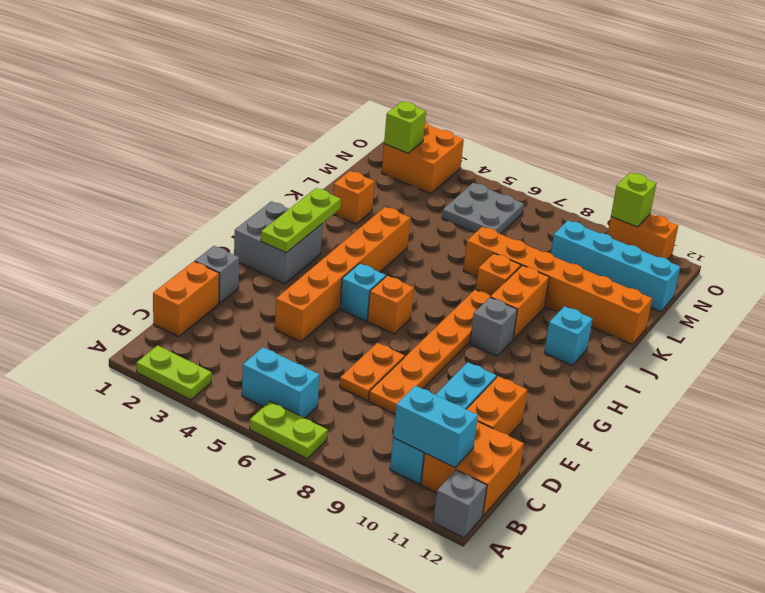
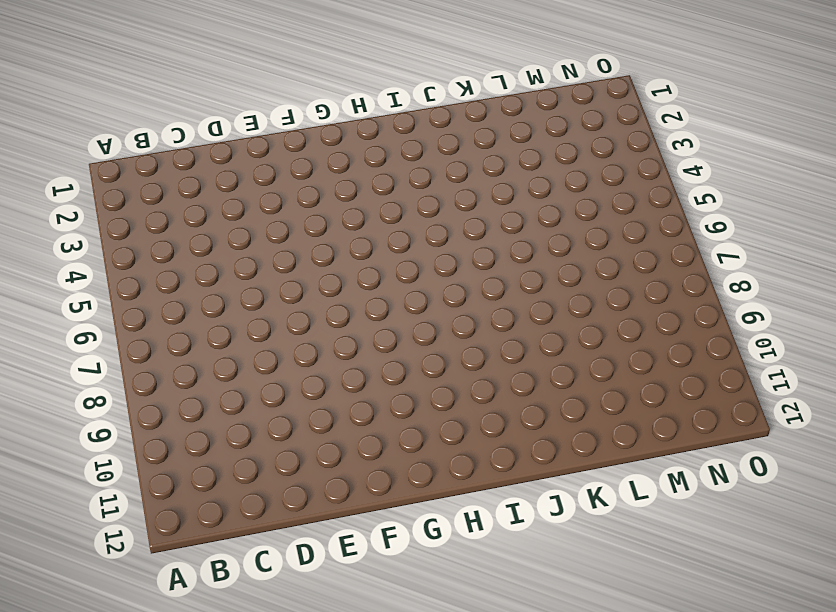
none -> lime 1x2 plate [137,345,212,400]
none -> lime 1x2 plate [250,401,328,458]
none -> grey 1x1 brick [433,470,487,538]

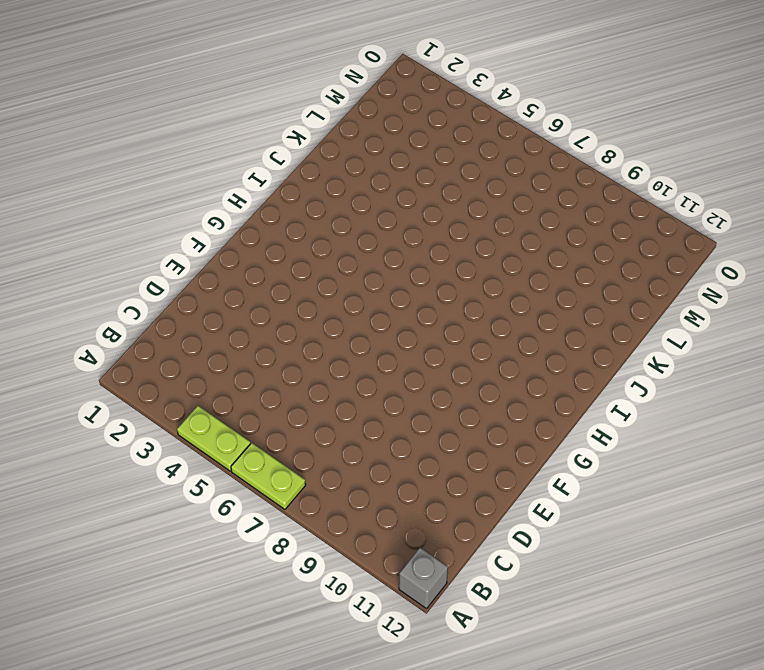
lime 1x2 plate [177,406,251,471] -> lime 1x2 plate moved to [137,345,212,400]
none -> cyan 1x2 brick [242,347,320,418]
none -> cyan 1x4 brick [390,362,496,484]
none -> orange 2x2 brick [421,421,524,516]

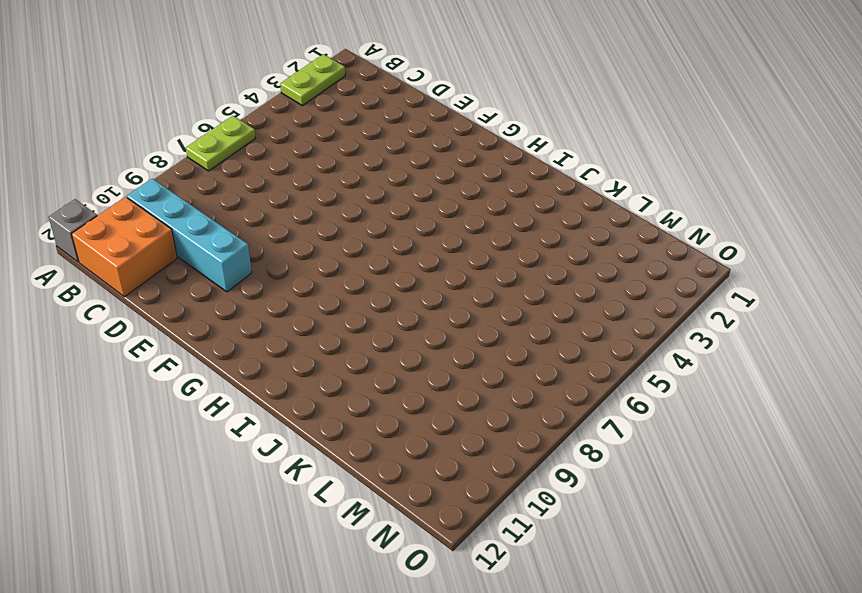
none -> cyan 1x2 brick [242,347,320,418]
none -> orange 1x2 brick [153,261,219,336]
none -> orange 1x2 plate [340,343,405,400]

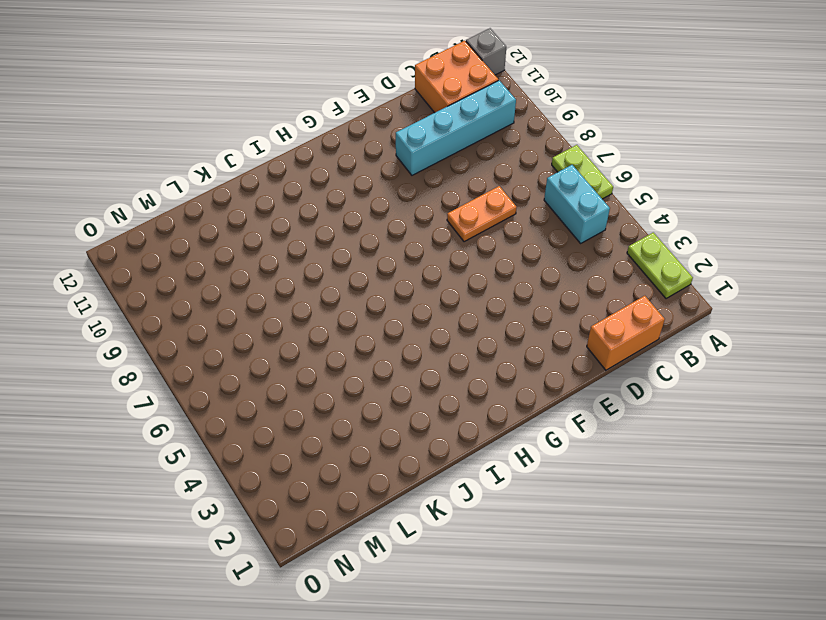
none -> orange 1x6 plate [369,289,490,414]
none -> orange 1x2 brick [467,376,527,435]
none -> grey 1x1 brick [195,246,239,303]

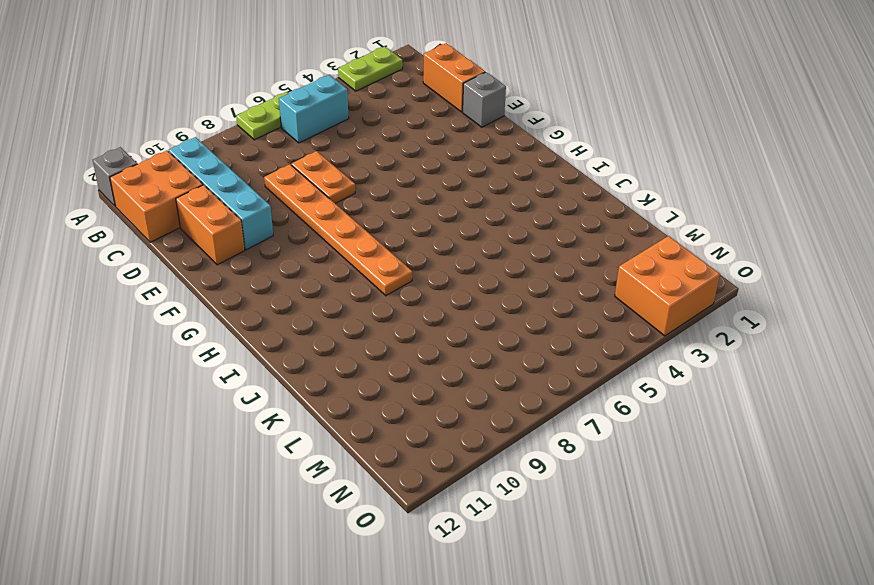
none -> orange 1x6 brick [275,207,410,342]
none -> grey 2x2 brick [234,201,322,284]
none -> cyan 1x1 brick [340,263,386,321]

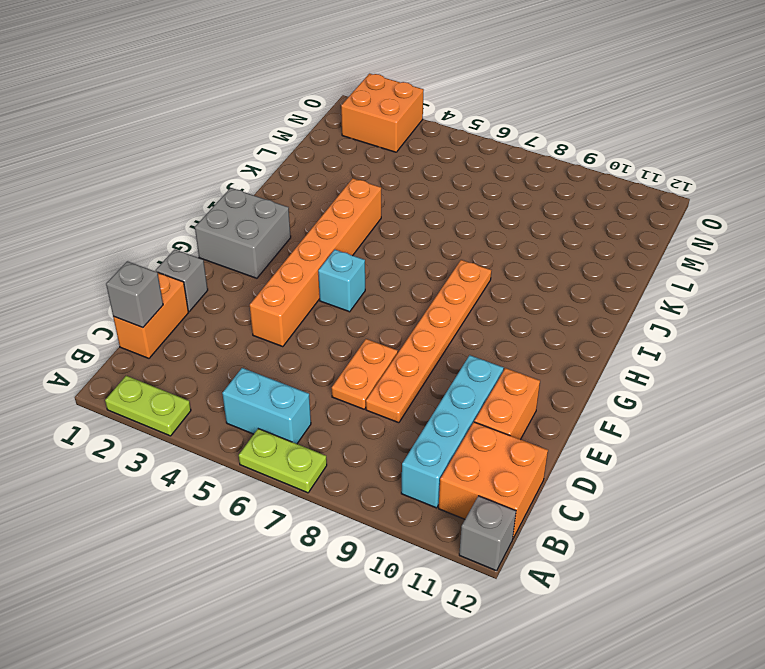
grey 1x1 brick [106,261,163,328] -> grey 1x1 brick moved to [470,297,517,356]
none -> orange 1x1 brick [368,276,414,334]
none -> orange 1x2 brick [490,265,549,339]
none -> cyan 1x1 brick [544,306,593,365]

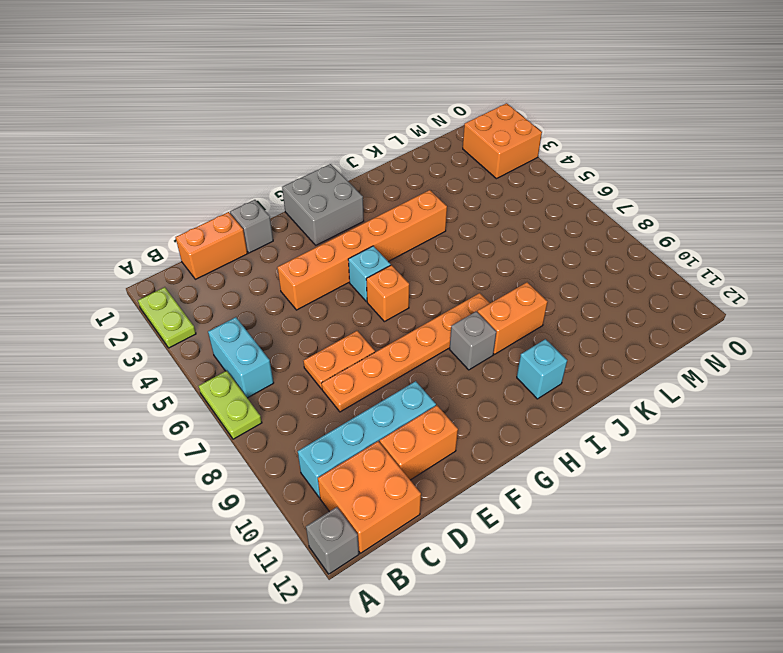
none -> orange 1x1 brick [476,253,521,296]
none -> orange 1x1 brick [333,171,375,224]
none -> orange 1x6 brick [463,227,652,344]

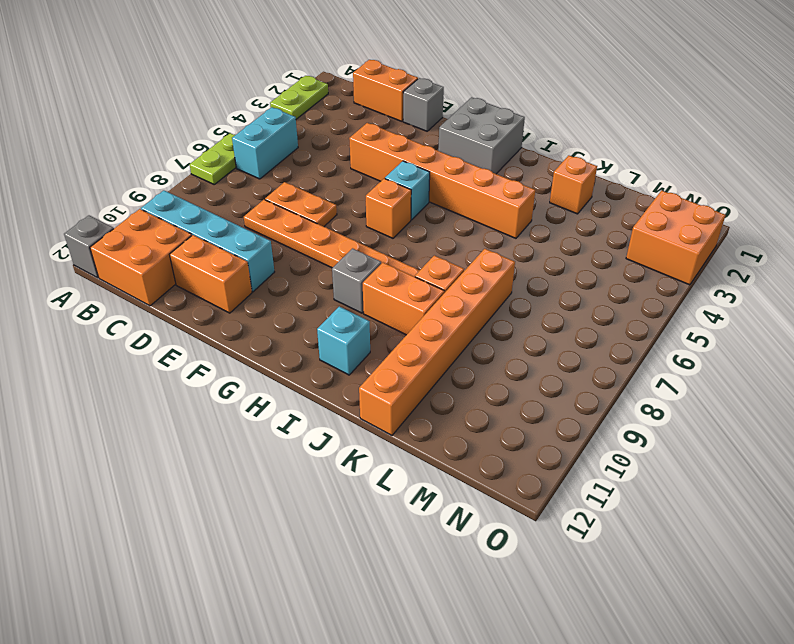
none -> grey 2x2 plate [442,183,524,234]
none -> cyan 1x4 brick [551,221,680,312]
none -> orange 1x2 brick [608,214,678,259]

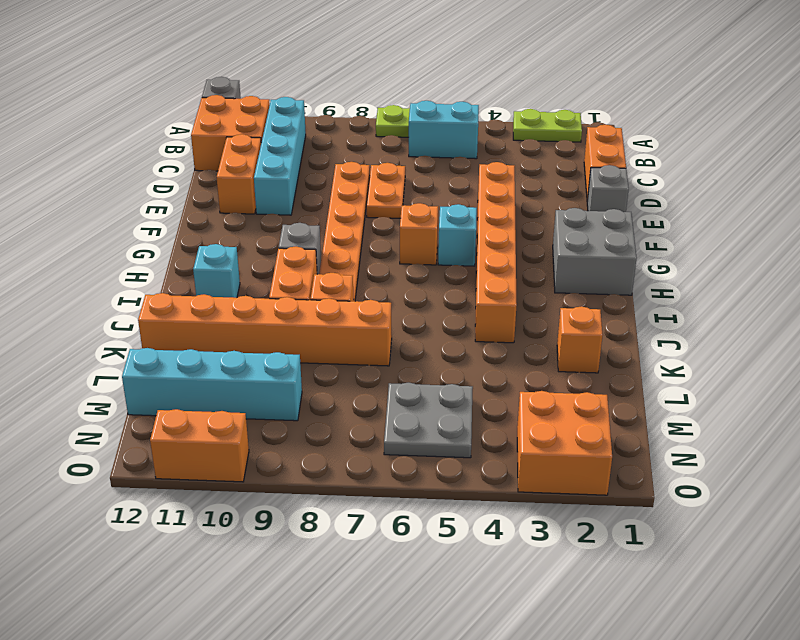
none -> cyan 1x2 brick [393,386,478,468]
none -> lime 1x3 plate [261,188,341,253]
none -> lime 1x1 brick [384,102,426,153]

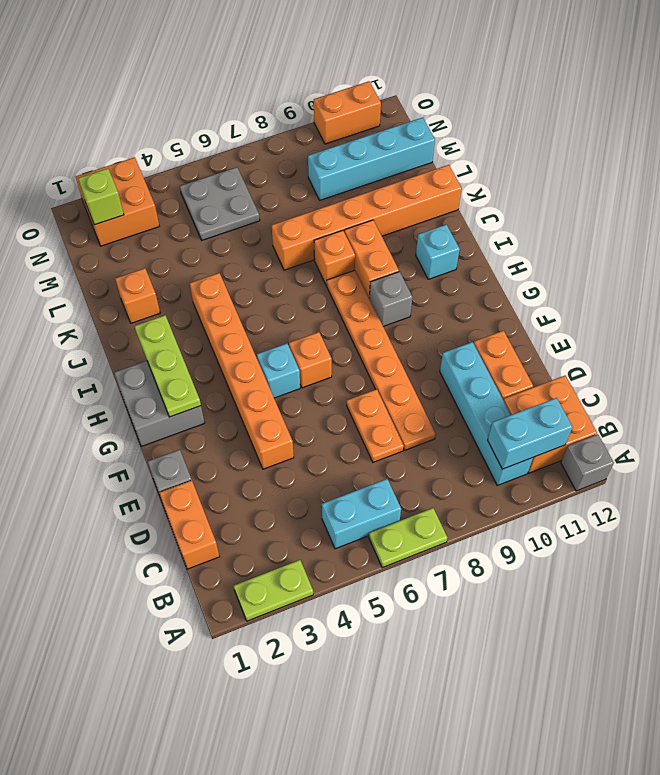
none -> lime 1x1 brick [611,173,657,227]

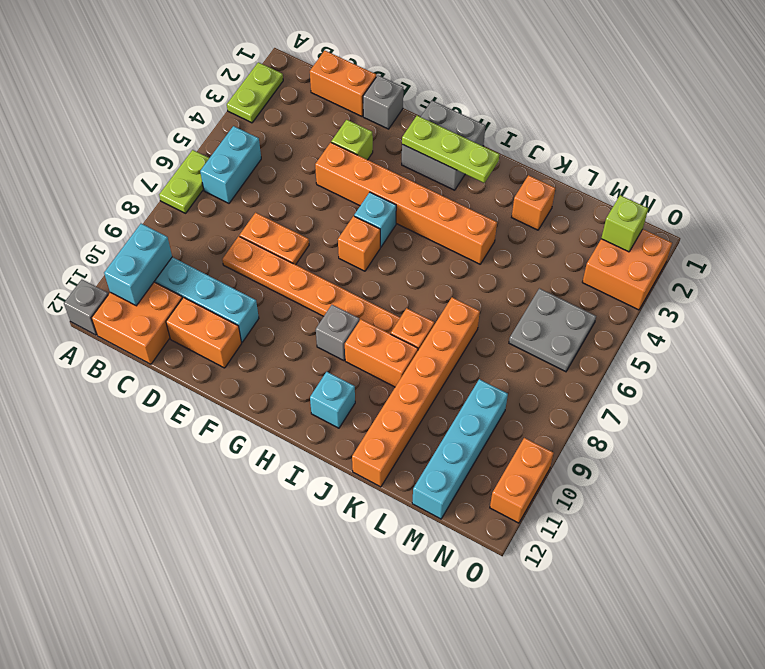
lime 1x1 brick [331,120,373,160] -> lime 1x1 brick moved to [611,173,657,227]

